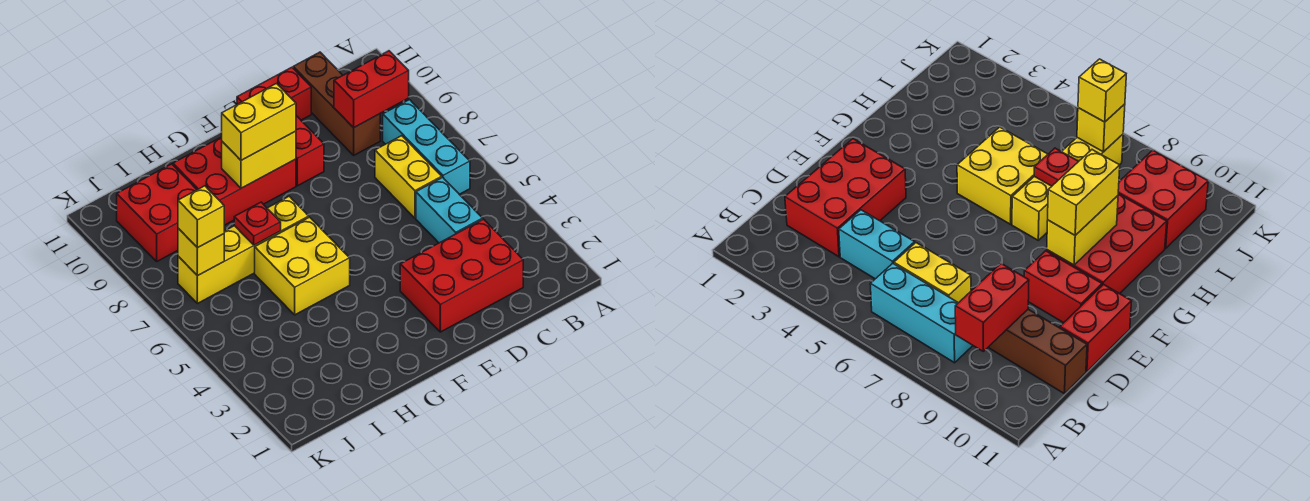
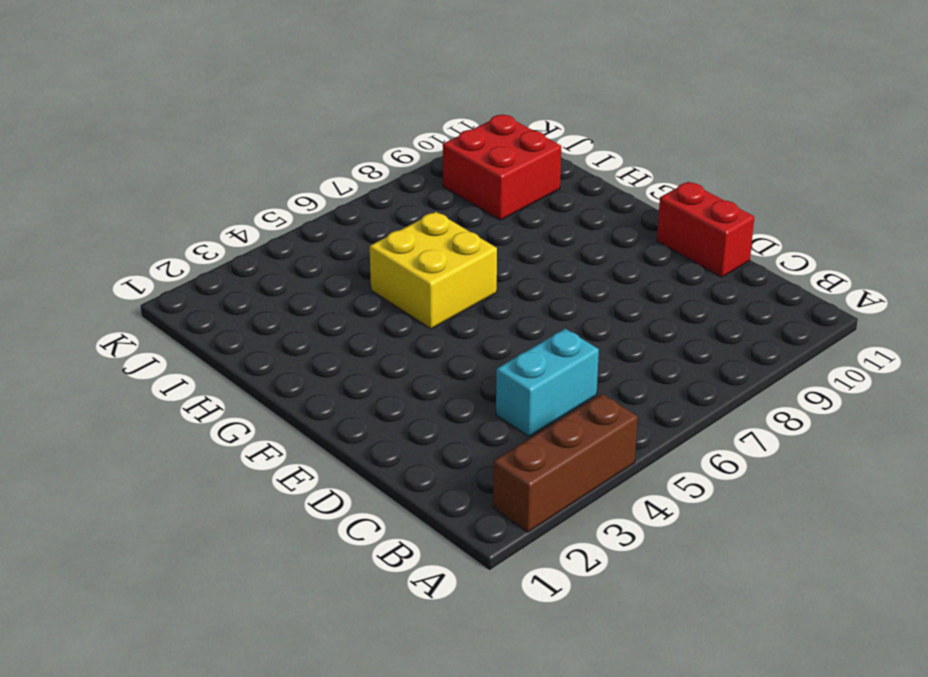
brown 1x3 brick [493,394,638,532] -> brown 1x3 brick moved to [293,52,380,155]
none -> cyan 1x3 brick [383,100,470,194]
none -> red 2x3 brick [400,219,523,332]
none -> yellow 1x2 brick [375,136,442,218]

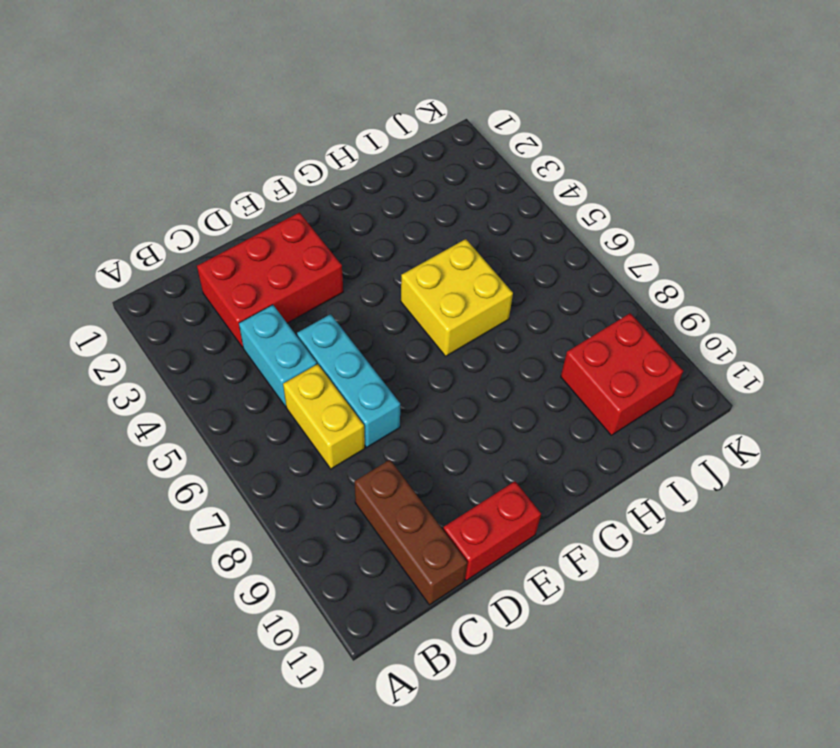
cyan 1x3 brick [297,314,400,447] -> cyan 1x3 brick moved to [383,100,470,194]
none -> red 1x2 brick [296,116,324,186]
none -> red 2x3 brick [173,137,296,225]
none -> yellow 1x4 brick [178,196,309,304]

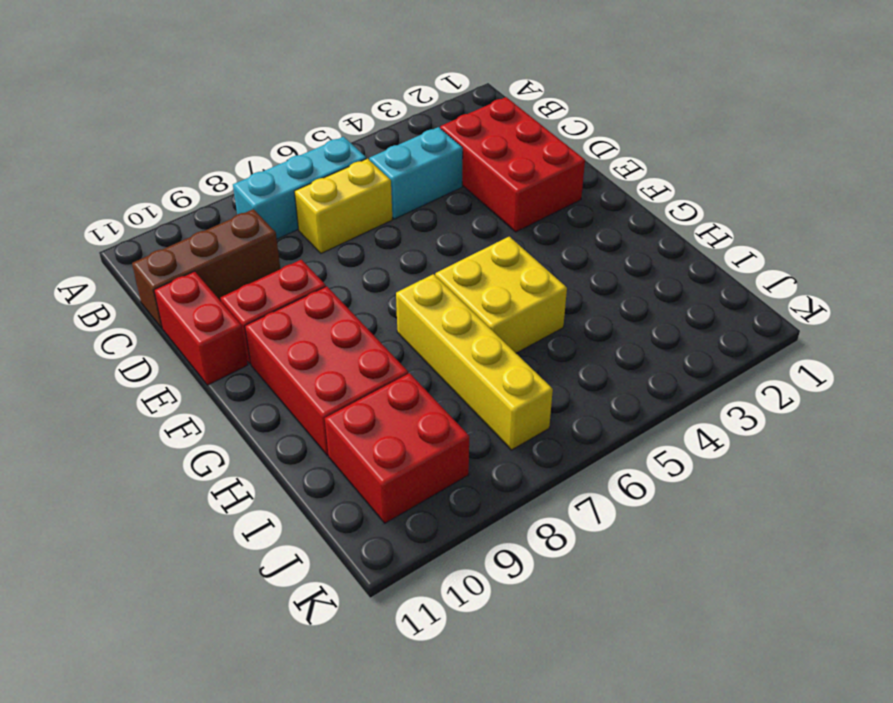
none -> red 1x2 brick [334,51,409,128]
none -> yellow 1x2 brick [222,131,296,188]
none -> red 1x1 plate [234,202,281,245]

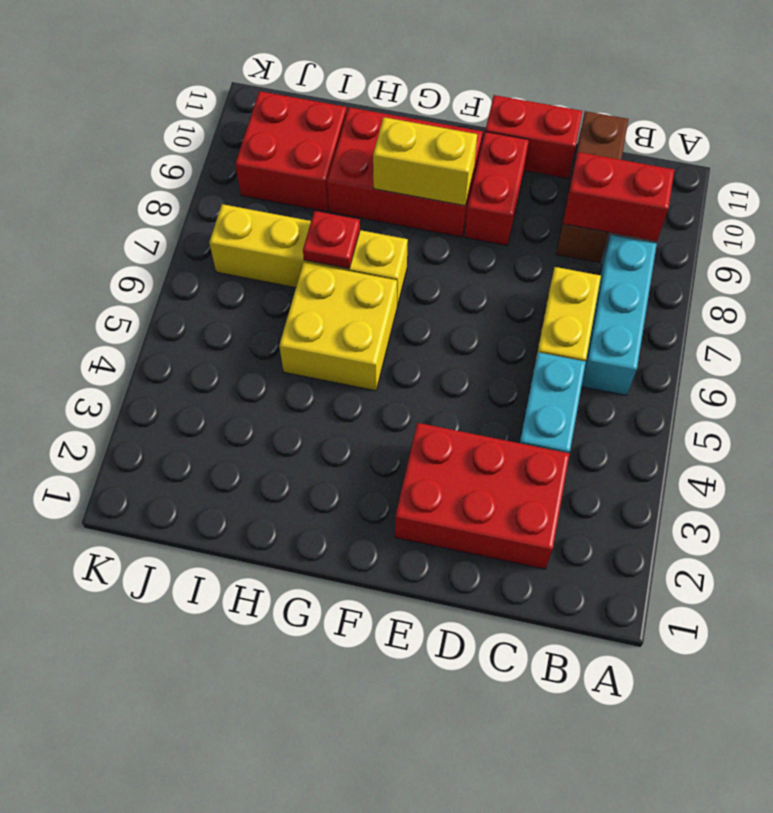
none -> yellow 1x1 brick [178,228,224,276]
none -> yellow 1x2 brick [222,84,296,160]
none -> yellow 1x1 brick [178,186,224,248]

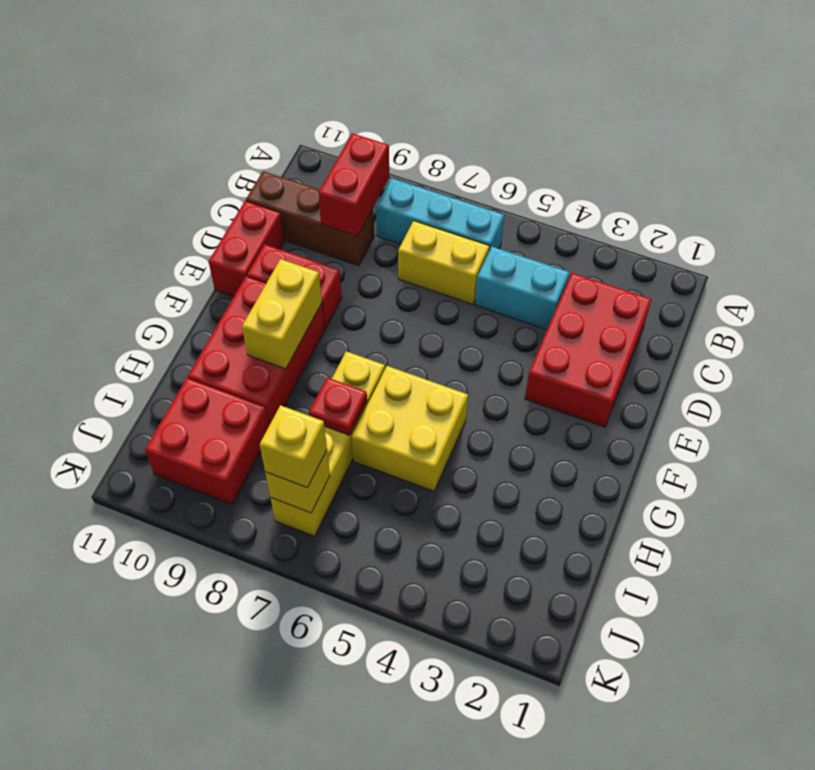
none -> yellow 1x2 brick [222,84,296,160]

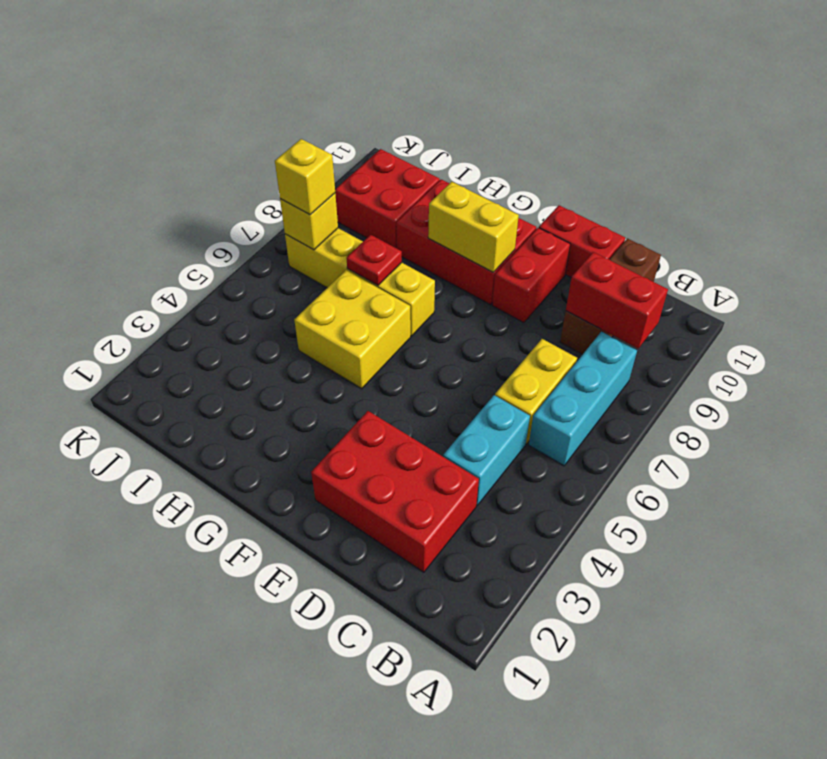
none -> yellow 1x2 brick [222,84,296,160]

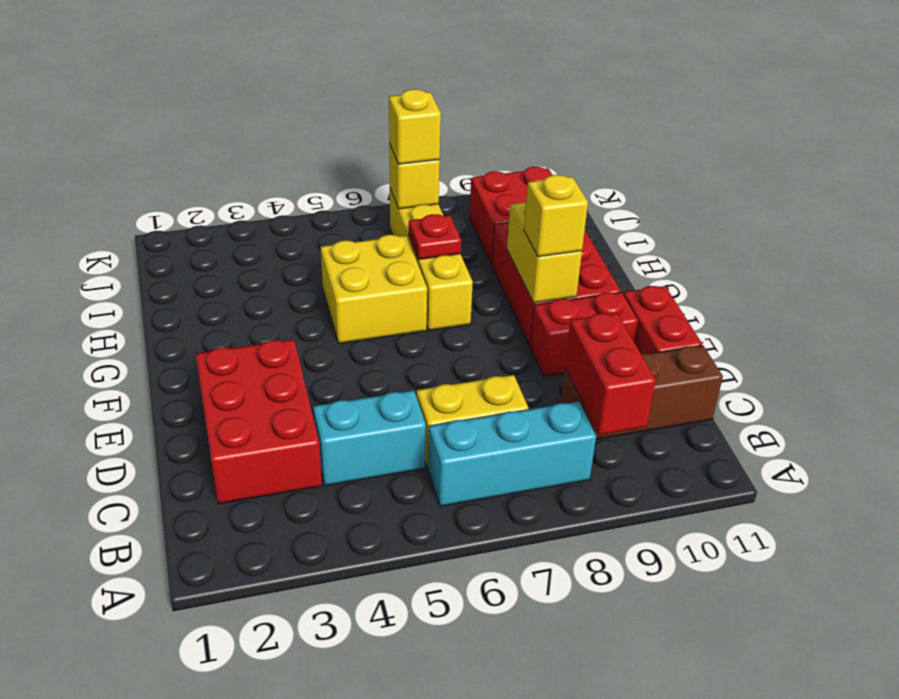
yellow 1x1 brick [524,175,588,257] -> yellow 1x2 brick [222,84,296,160]

